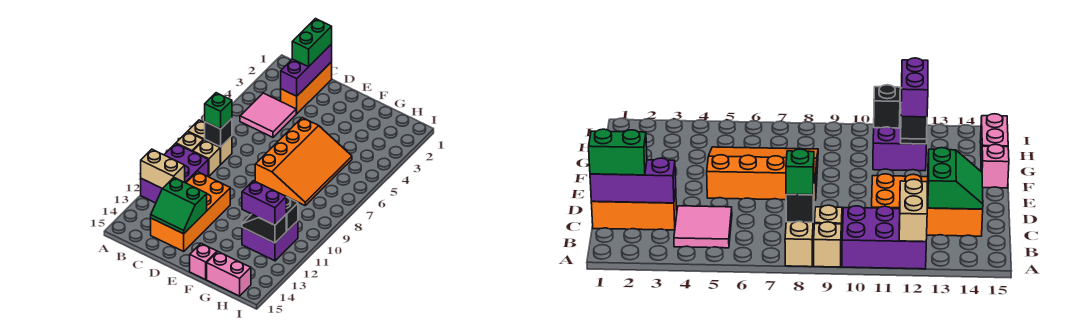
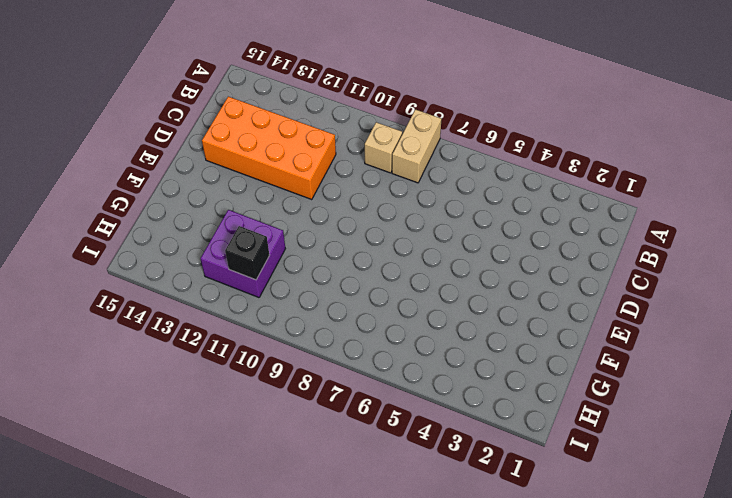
none -> tan 1x1 brick [176,132,203,152]
none -> purple 2x3 brick [141,144,208,203]
none -> pink 2x2 tile [240,93,296,137]

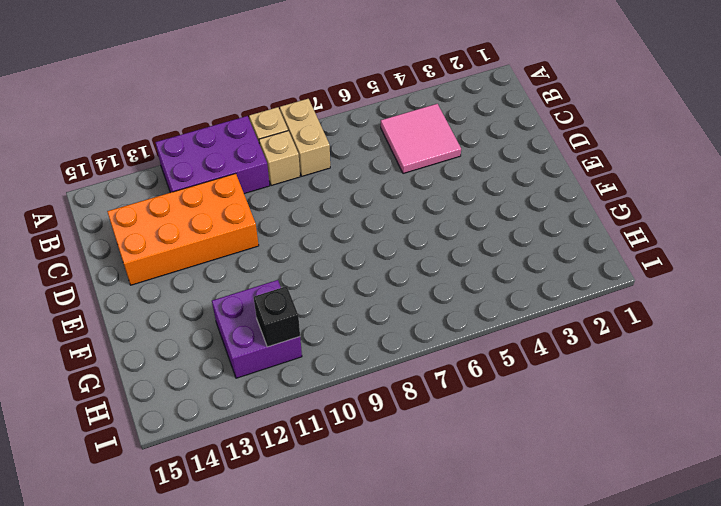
none -> orange 1x3 brick [281,62,332,114]
none -> orange 3x4 slope [255,118,352,205]
none -> pink 1x1 brick [190,243,217,280]

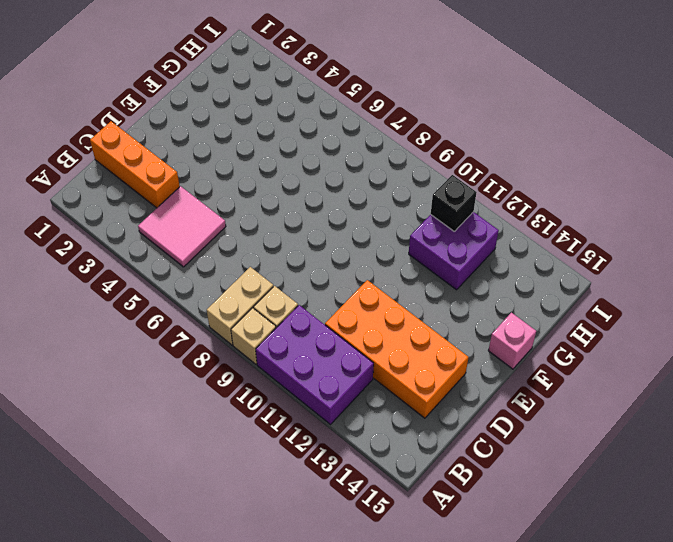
none -> orange 3x4 slope [255,118,352,205]
none -> pink 1x2 brick [207,252,251,296]
none -> tan 1x2 brick [141,149,185,189]

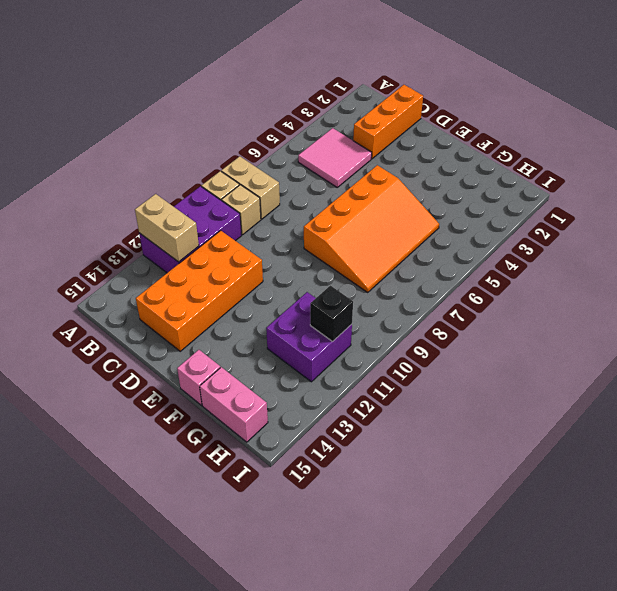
none -> black 1x1 brick [205,118,232,147]
none -> purple 1x3 brick [281,44,332,96]
none -> green 2x2 slope [151,178,207,234]

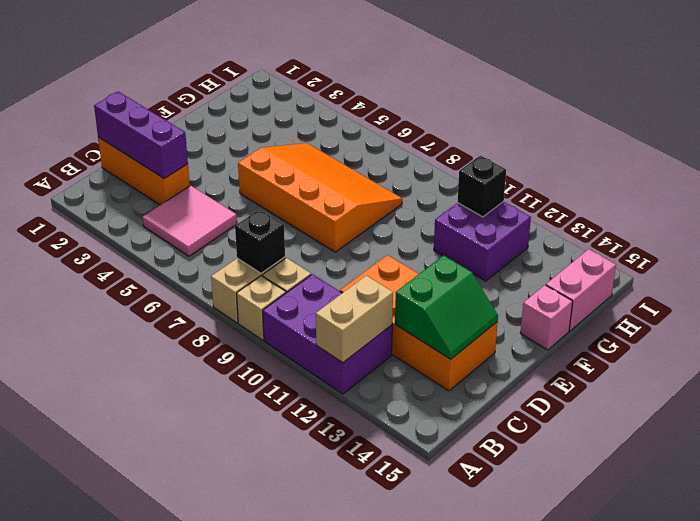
none -> black 1x2 slope [242,214,286,243]
none -> green 1x1 brick [205,93,232,129]
none -> green 1x2 brick [292,19,332,67]

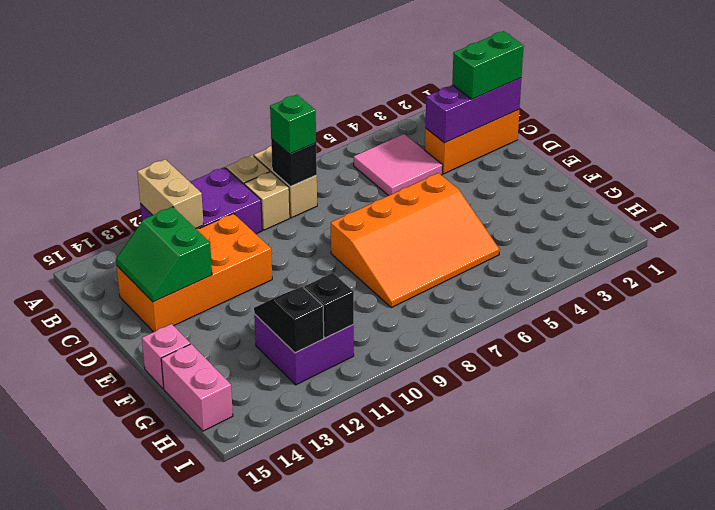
none -> purple 1x2 brick [242,181,286,225]

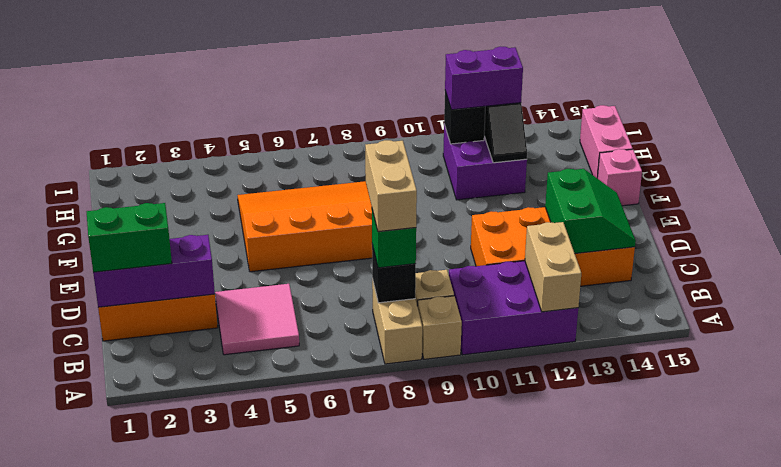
tan 1x2 brick [365,140,417,232] -> none
purple 1x2 brick [445,47,523,110] -> purple 1x2 brick turned to [242,181,286,225]

